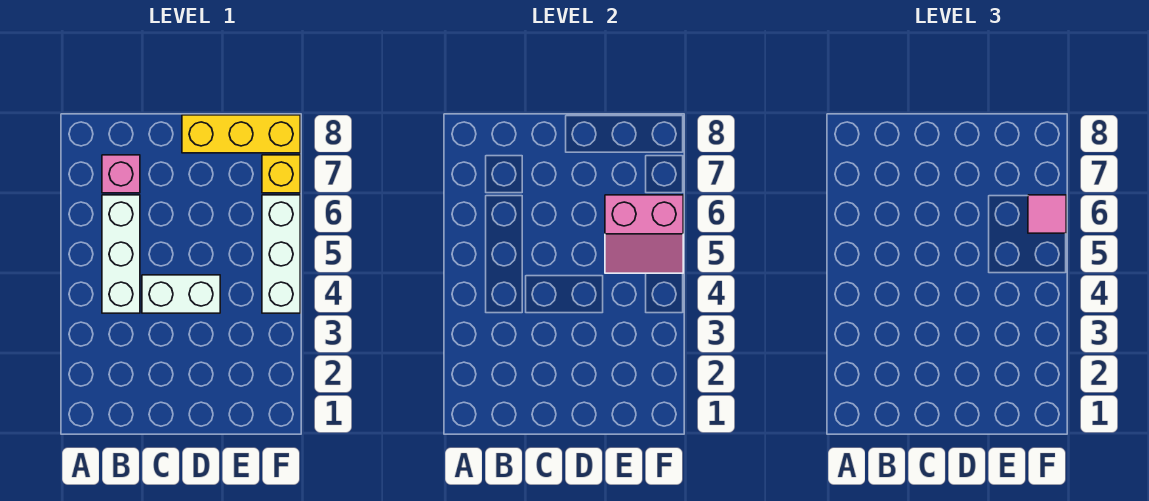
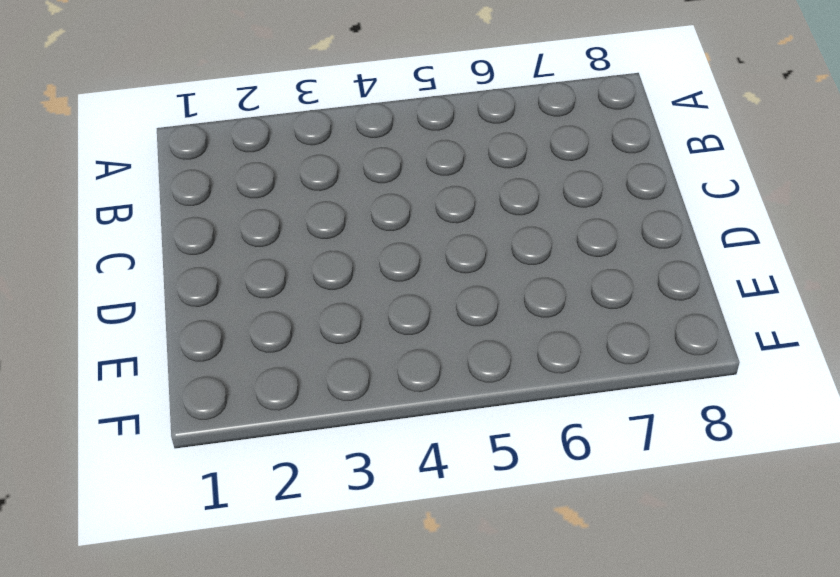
none -> white 1x3 brick [102,195,140,313]
none -> pink 1x1 brick [102,155,140,193]

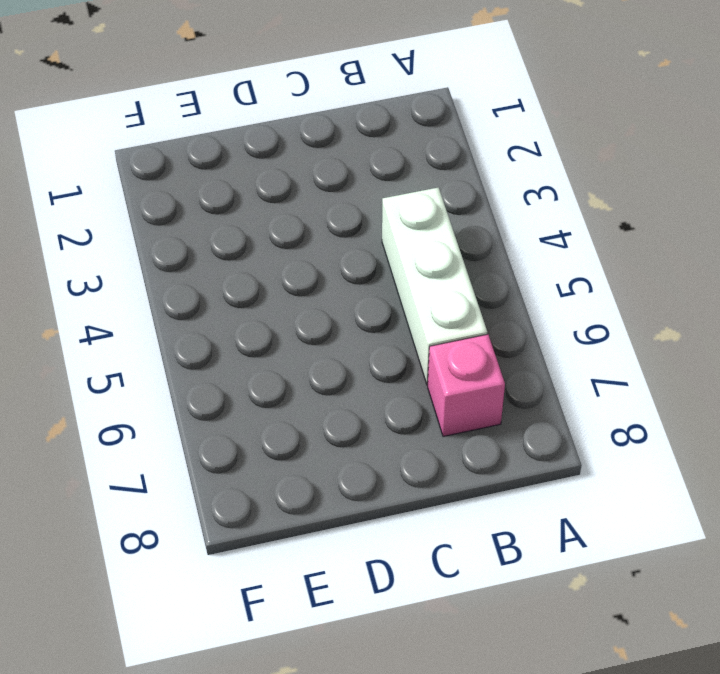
none -> white 1x2 brick [142,275,220,313]
none -> yellow 1x3 brick [182,115,300,153]

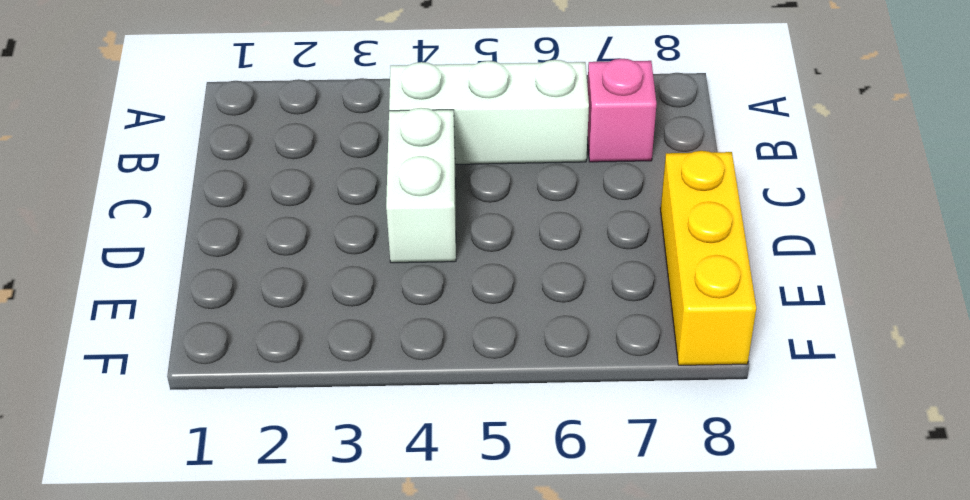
none -> white 1x3 brick [262,195,300,313]
none -> yellow 1x1 brick [262,155,300,193]

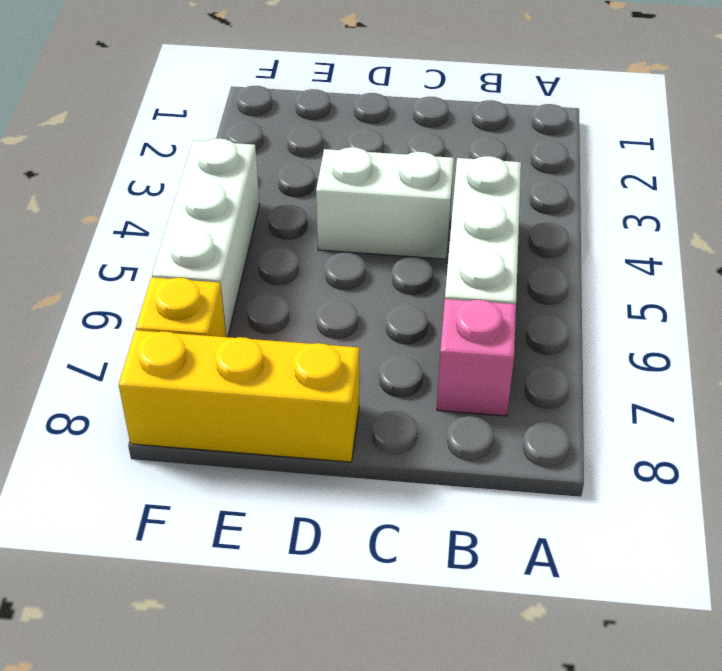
none -> pink 2x2 slope [605,195,683,273]
none -> pink 1x1 tile [1028,195,1066,233]

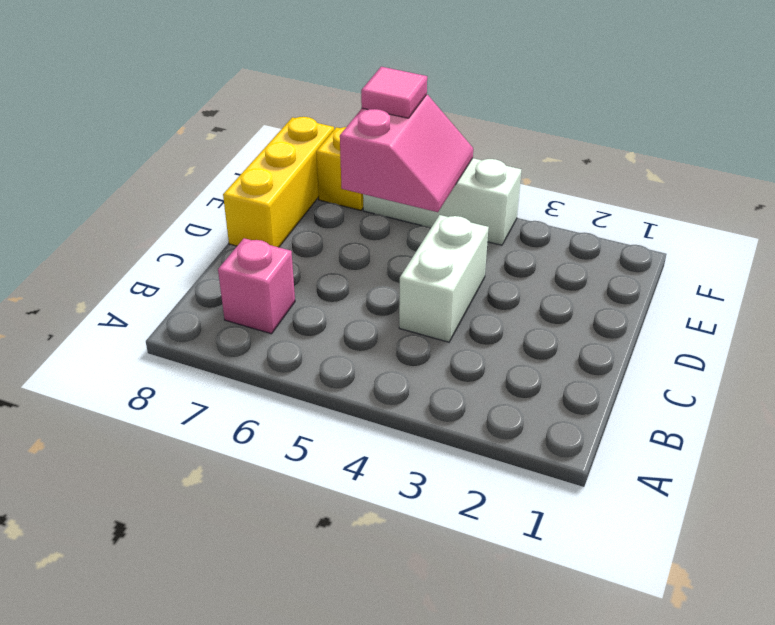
none -> white 1x3 brick [102,195,140,313]

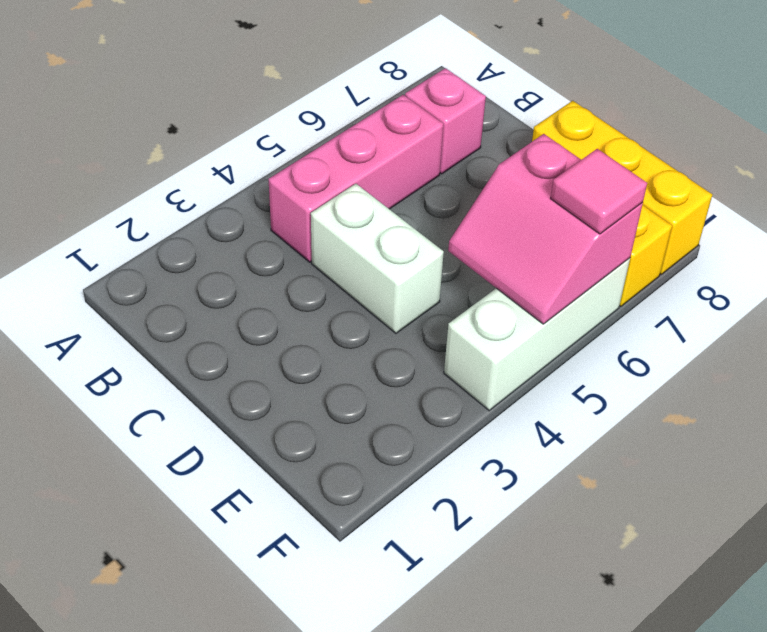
pink 1x3 brick [269,95,443,262] -> white 1x3 brick [102,195,140,313]

